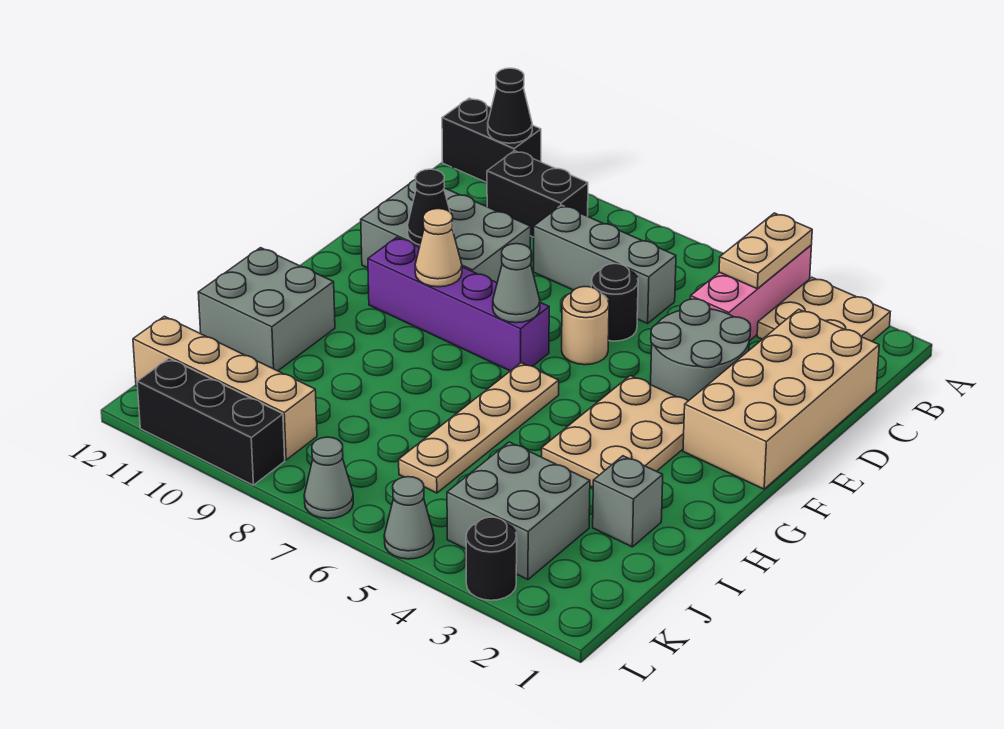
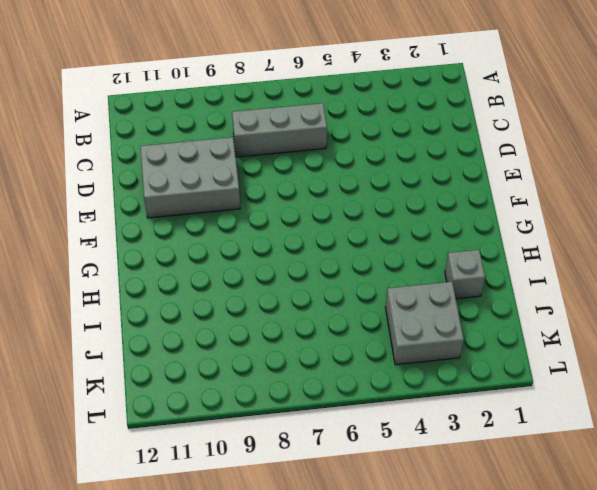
none -> tan 2x2 plate [757,277,890,341]
none -> pink 1x3 brick [691,245,811,341]
none -> black 1x2 brick [442,98,541,183]

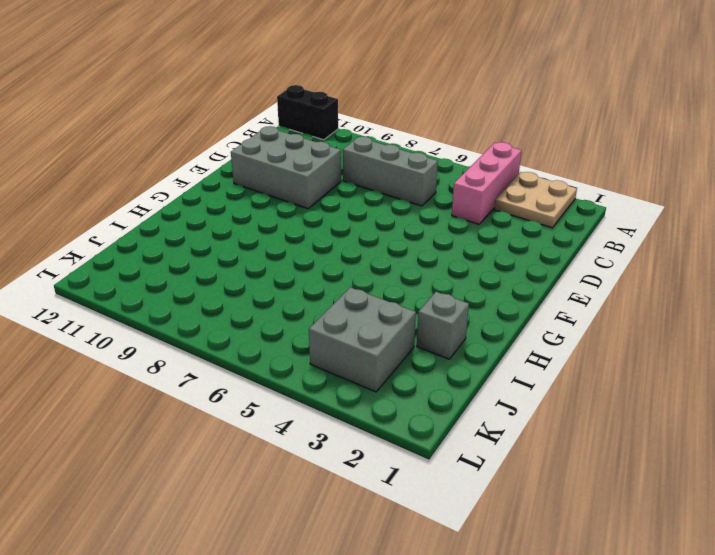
none -> black 1x2 brick [487,151,588,237]
none -> tan 2x4 brick [683,309,879,489]
none -> grey 2x2 round brick [651,299,751,401]

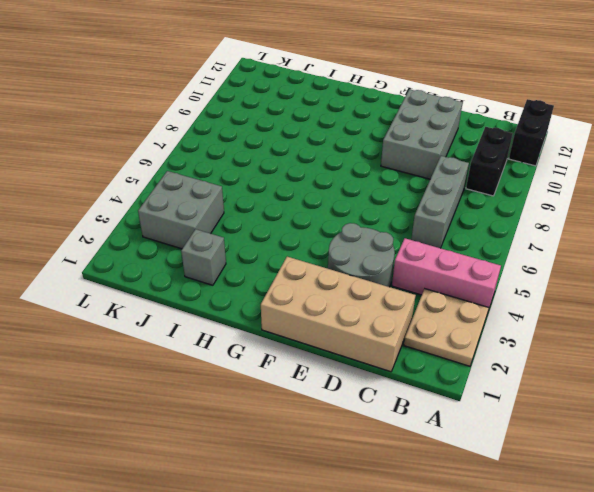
none -> black 1x1 round brick [591,264,638,341]
none -> tan 1x1 round brick [562,287,609,365]
none -> tan 2x3 plate [542,376,688,487]

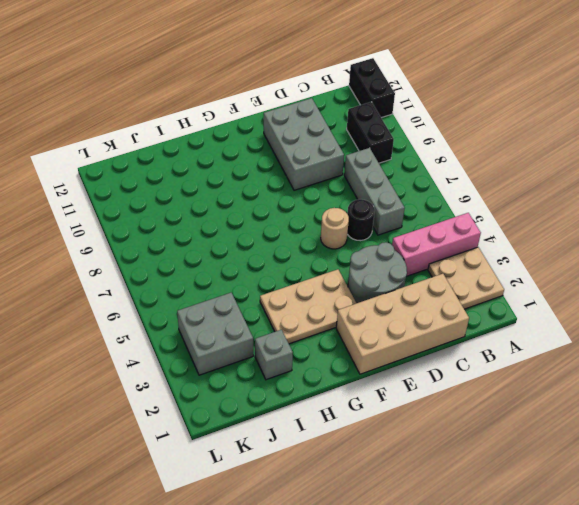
none -> purple 1x4 brick [368,237,549,371]
none -> tan 1x4 plate [399,363,559,493]
none -> grey 2x2 brick [198,248,335,371]

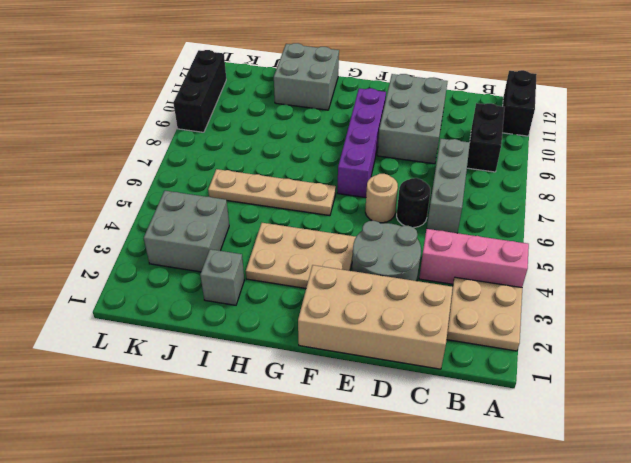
none -> tan 1x4 brick [133,316,317,460]
none -> black 1x1 round brick [466,517,517,600]
none -> grey 1x1 cone [384,477,434,559]

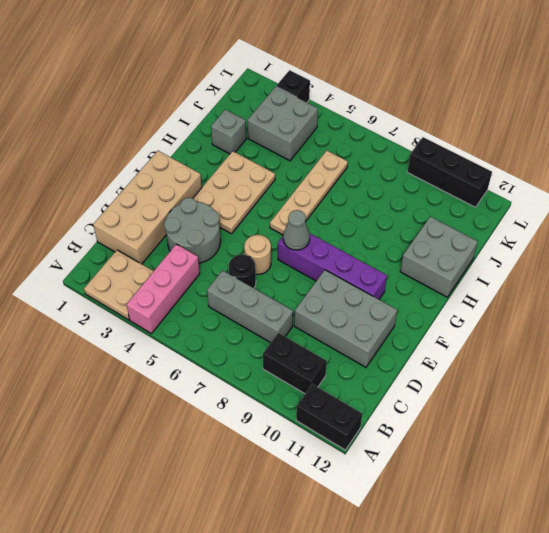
black 1x1 brick [276,70,310,102] -> black 1x1 round brick [466,517,517,600]
none -> tan 1x4 brick [133,316,317,460]
none -> grey 1x1 cone [384,477,434,559]
none -> grey 1x1 cone [304,437,353,519]

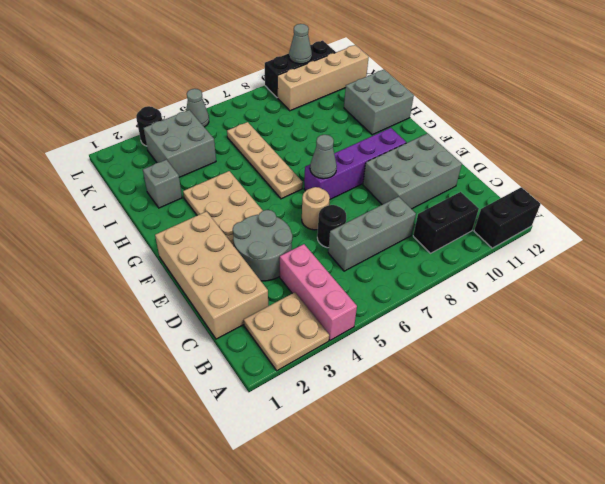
grey 1x1 cone [289,24,312,64] -> grey 1x1 cone moved to [304,437,353,519]
none -> tan 1x2 plate [719,213,812,289]
none -> black 1x1 cone [488,68,532,143]
none -> black 1x1 cone [408,169,454,245]

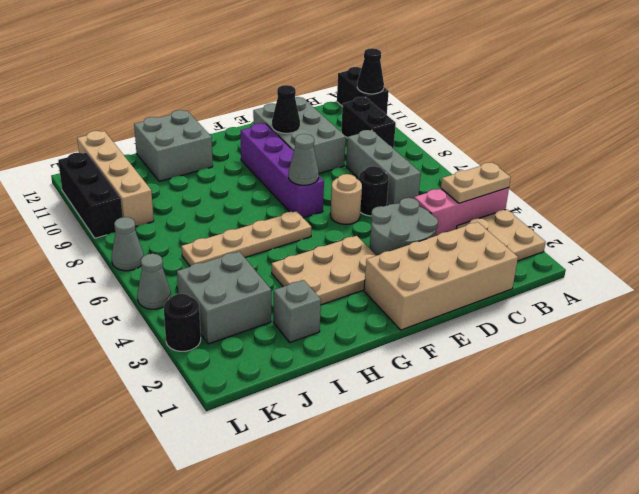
none -> tan 1x1 cone [415,209,462,287]

